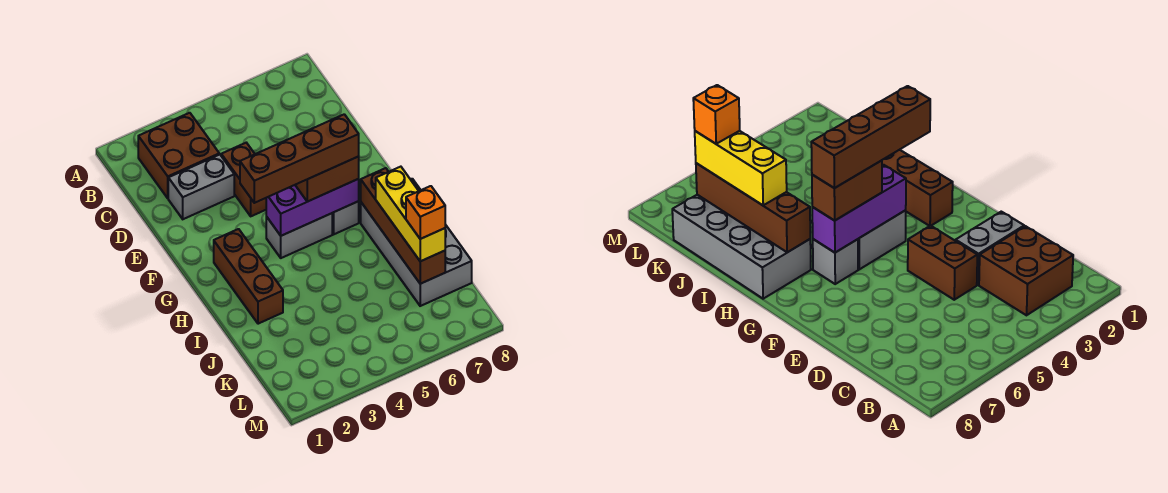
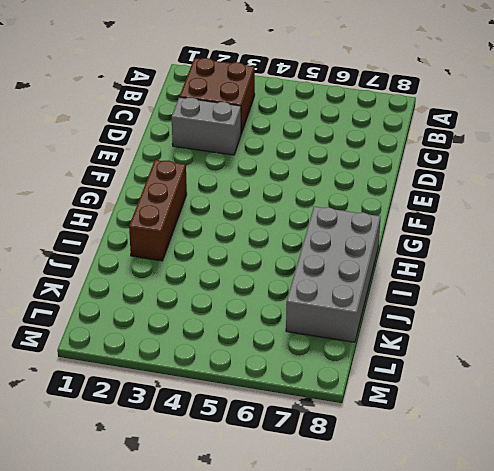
none -> brown 1x2 brick [221,143,266,216]
none -> grey 1x2 brick [266,213,332,258]
none -> grey 1x1 brick [332,201,359,234]

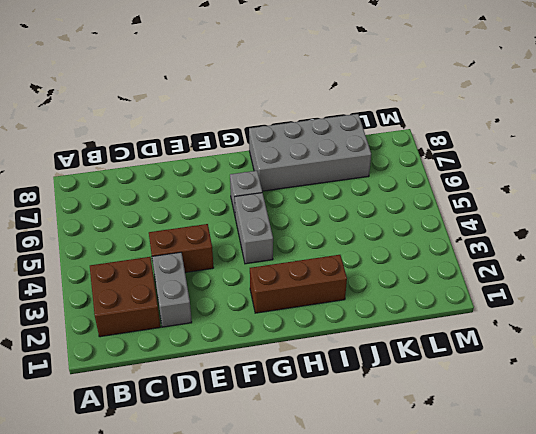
none -> purple 1x3 brick [266,179,359,236]
none -> brown 1x4 brick [361,168,445,284]
none -> brown 1x2 brick [295,156,359,202]

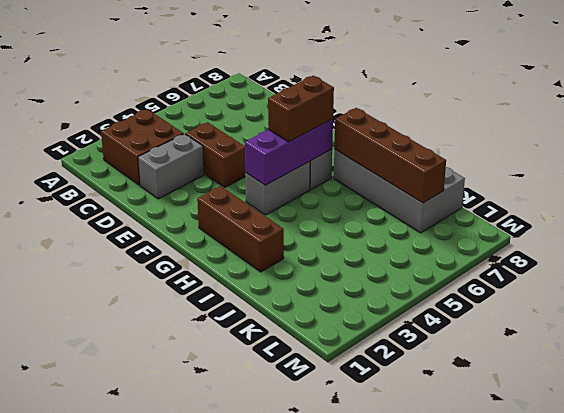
none -> yellow 1x3 brick [376,167,445,261]
none -> brown 1x4 brick [240,114,359,203]
none -> orange 1x1 brick [406,186,445,239]

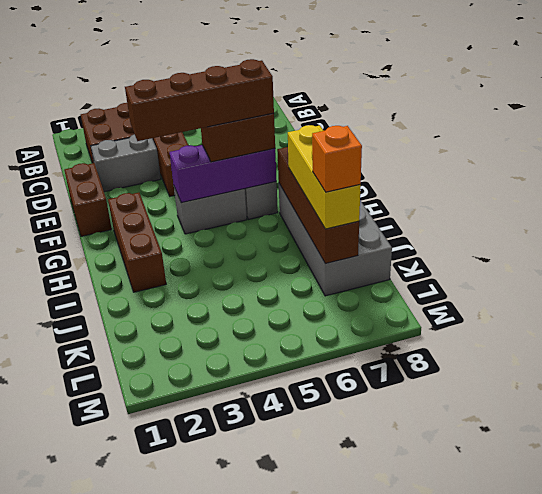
brown 1x2 brick [64,163,112,236] -> none

